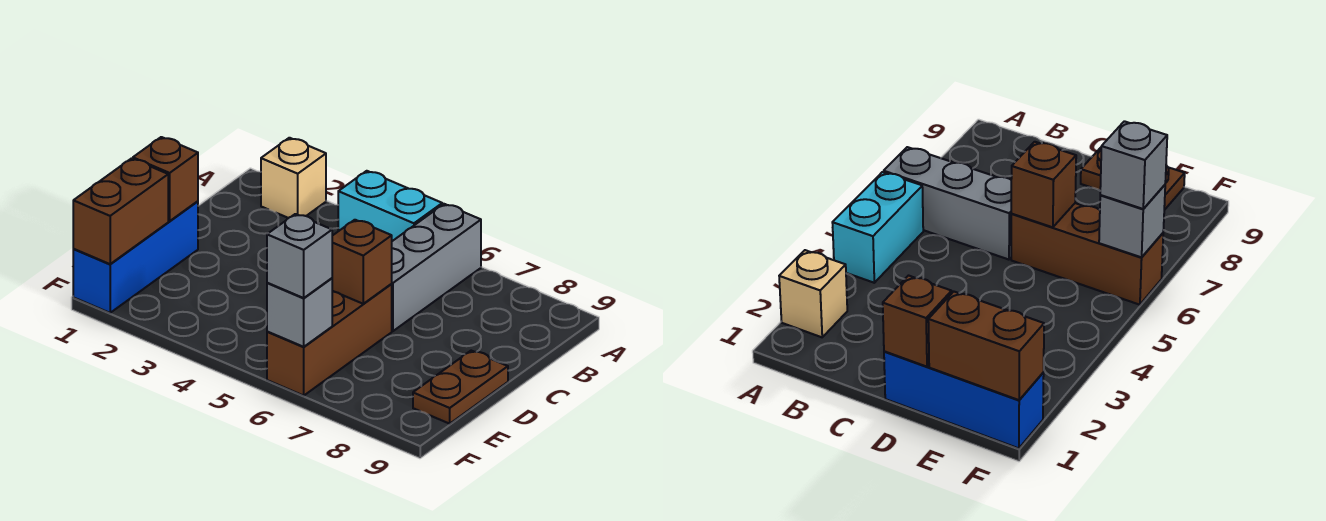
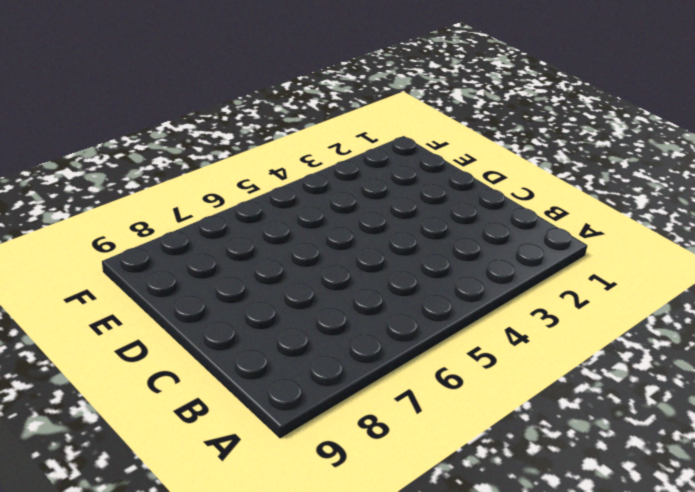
none -> tan 1x1 brick [261,138,326,218]
none -> cyan 1x2 brick [338,171,442,241]

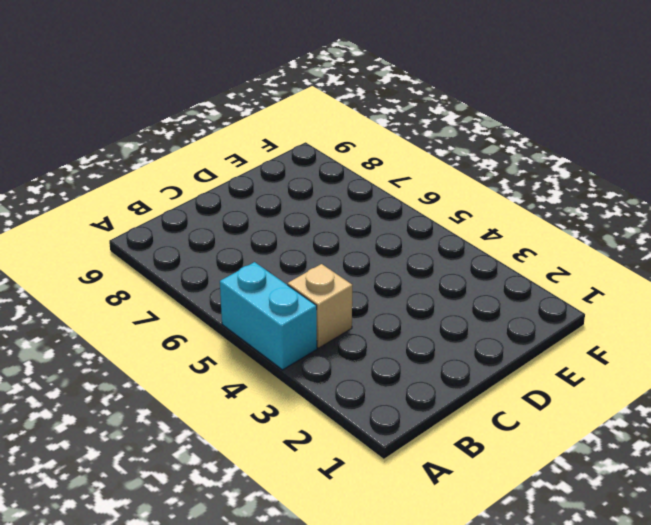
tan 1x1 brick [288,264,352,348] -> tan 1x1 brick moved to [261,138,326,218]
none -> grey 1x3 brick [392,204,481,331]
none -> blue 1x3 brick [73,201,198,313]

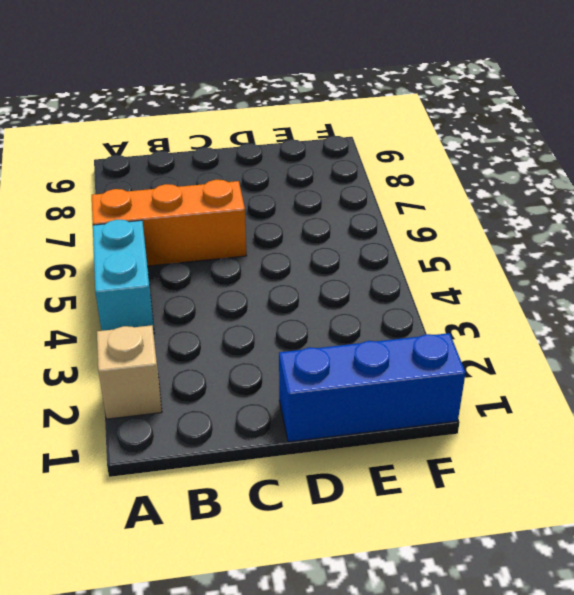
orange 1x3 brick [92,180,246,266] -> grey 1x3 brick [392,204,481,331]
none -> brown 1x3 brick [267,284,392,395]
none -> brown 1x2 plate [413,351,508,424]

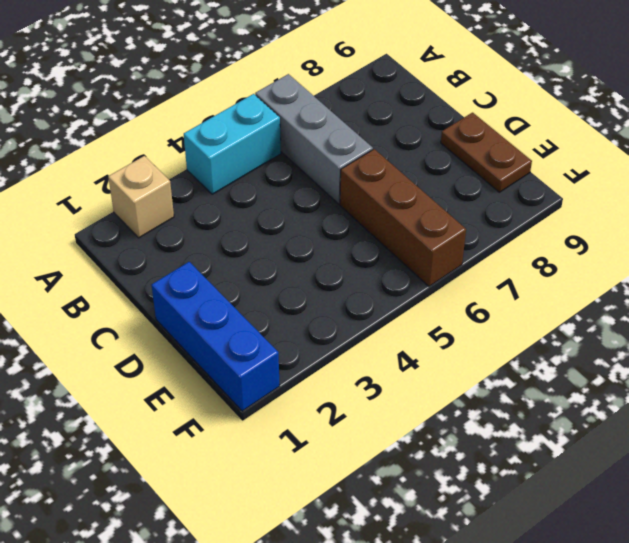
none -> brown 1x1 brick [133,137,198,221]
none -> brown 1x1 brick [332,220,392,304]

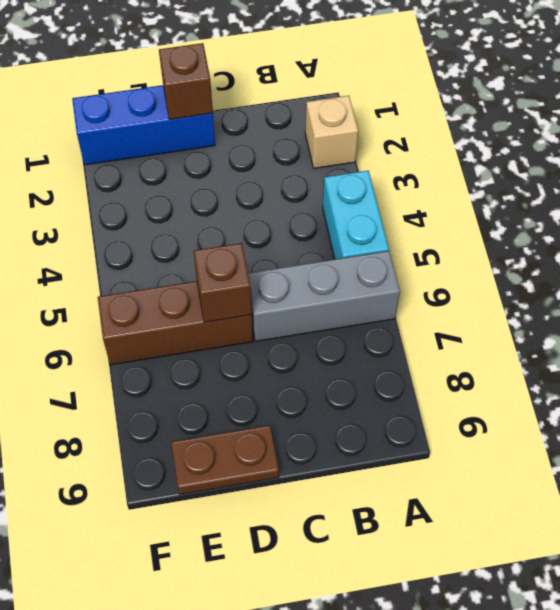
none -> brown 1x2 brick [73,159,168,264]
none -> grey 1x1 brick [267,278,332,347]

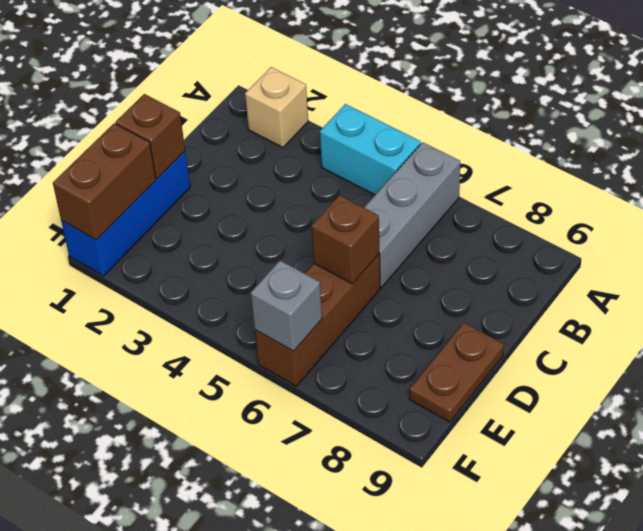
none -> grey 1x1 brick [267,214,332,298]

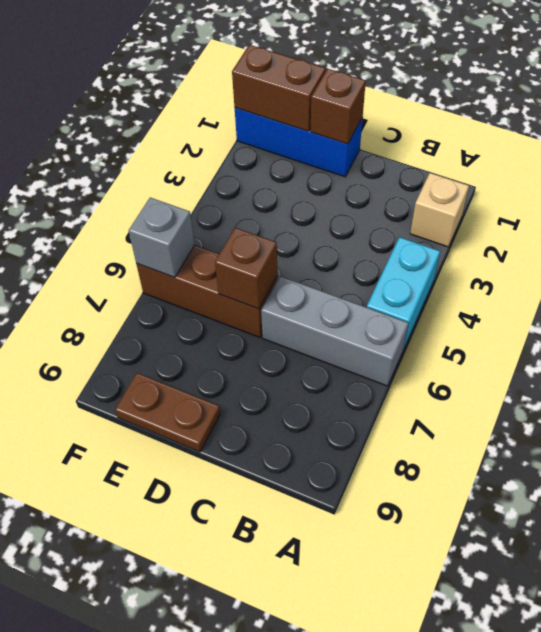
none -> grey 1x1 brick [267,214,332,298]

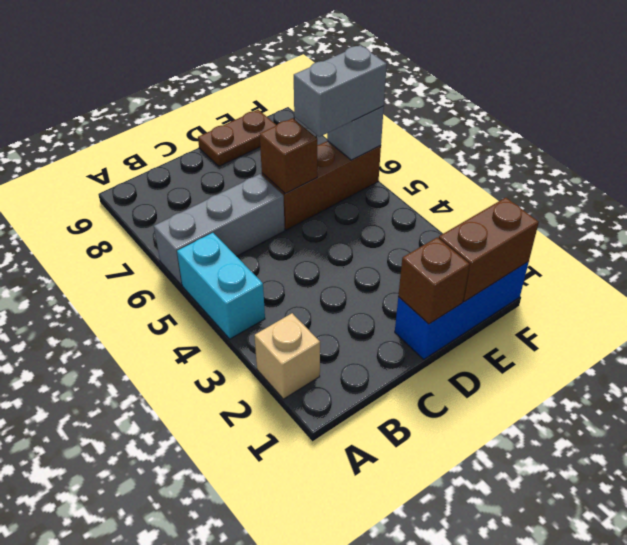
grey 1x2 brick [294,45,387,137] -> grey 1x1 brick [267,214,332,298]

